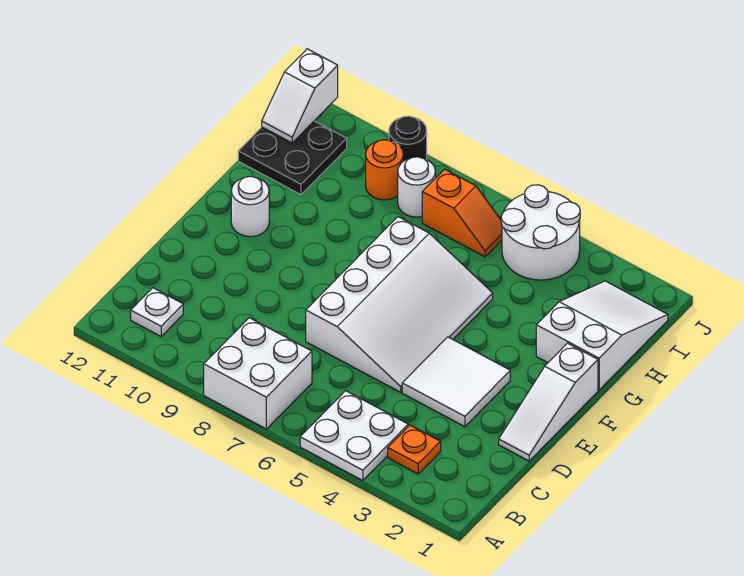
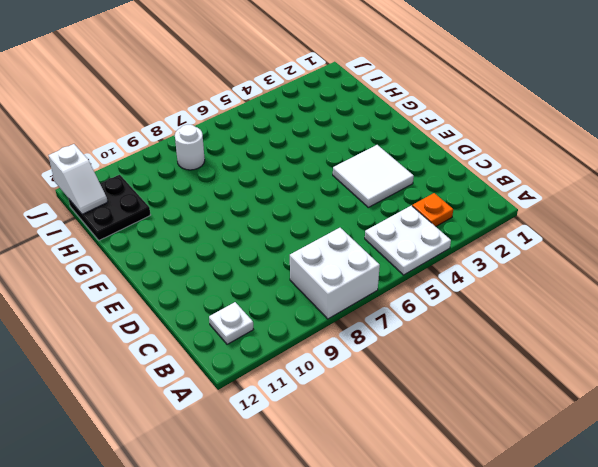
none -> white 1x3 slope [499,343,598,461]
none -> white 3x4 slope [306,217,493,392]
none -> white 1x1 round brick [231,176,269,237]

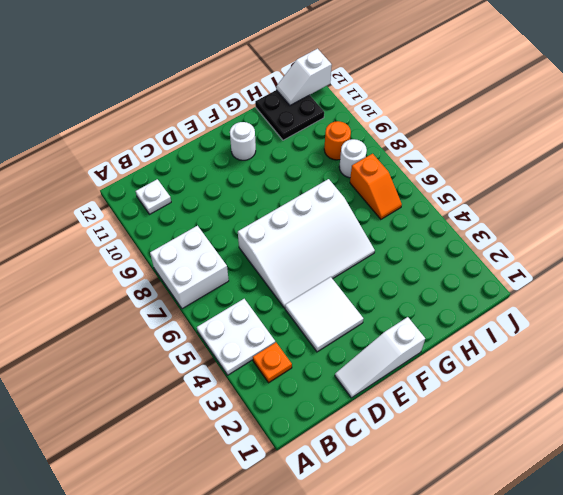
none -> white 2x3 slope [536,281,668,390]
none -> white 2x2 round brick [501,185,580,280]
none -> black 1x1 round brick [389,116,427,161]

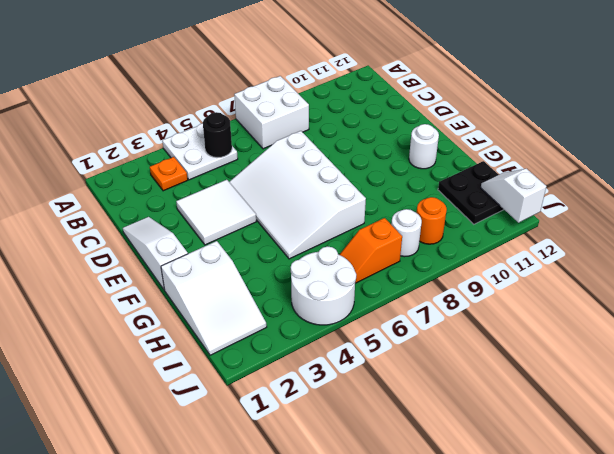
black 1x1 round brick [203,112,232,158] -> black 1x1 round brick moved to [389,116,427,161]
none -> white 1x1 plate [131,288,183,337]

